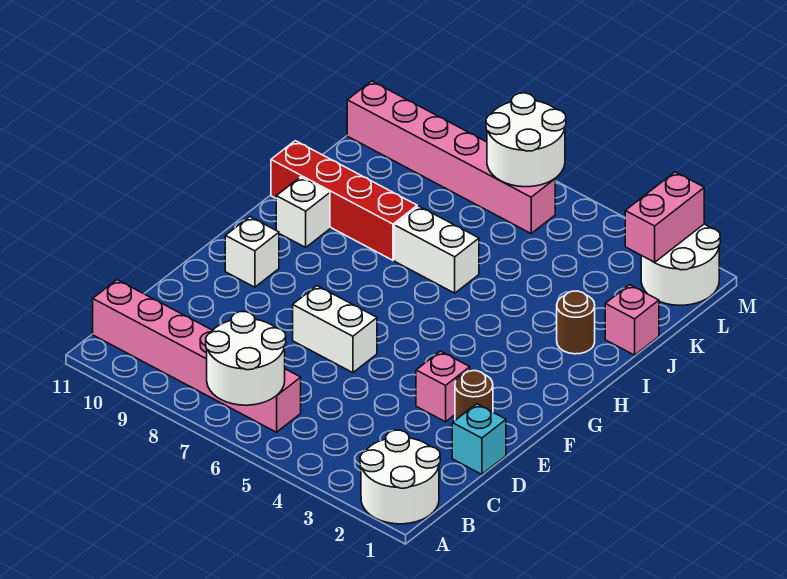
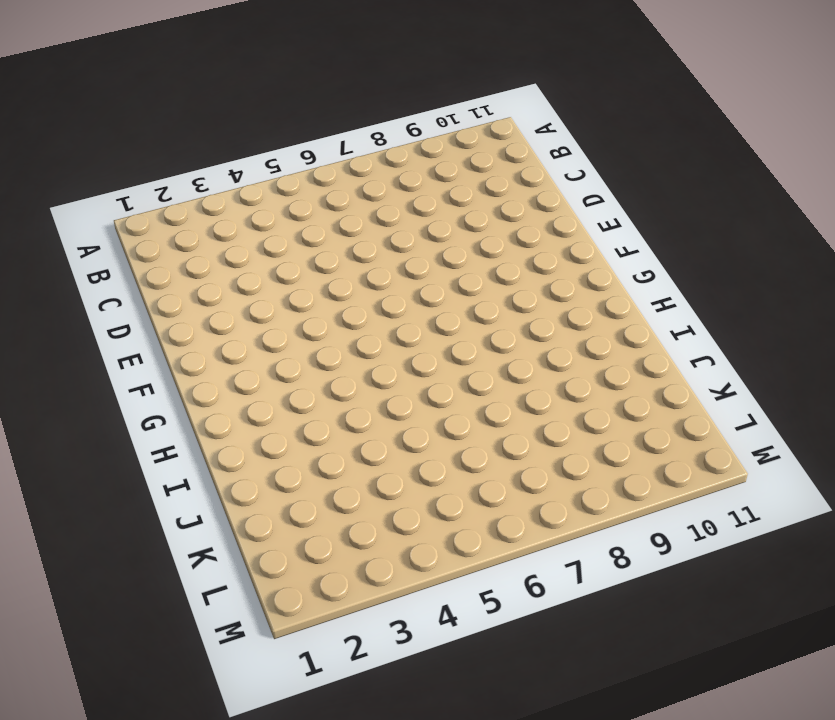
none -> white 2x2 round brick [360,430,440,524]
none -> pink 1x6 brick [93,280,301,432]
none -> cyan 1x1 brick [452,404,506,474]

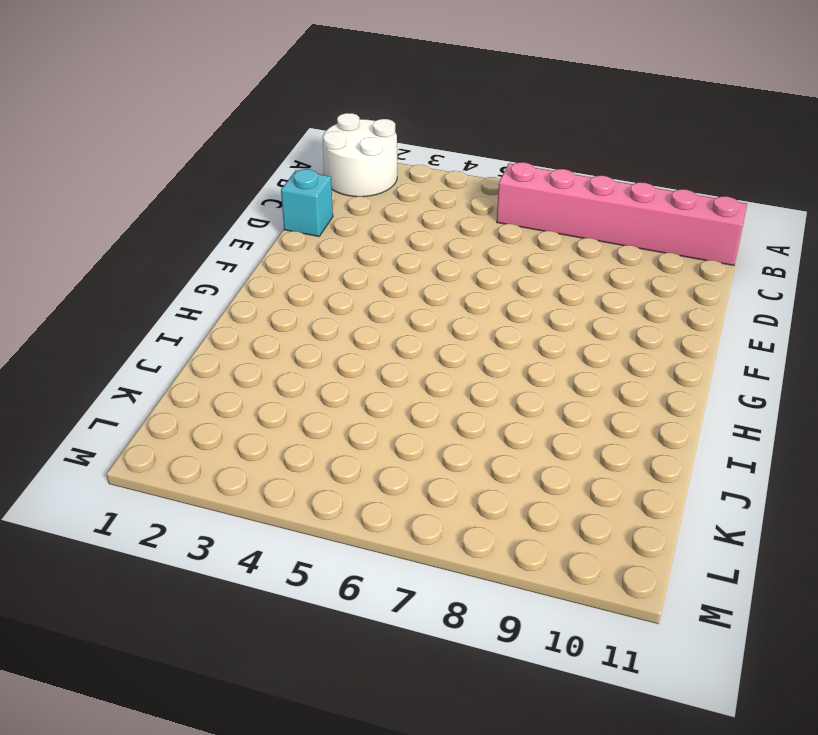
none -> brown 1x1 round brick [455,371,493,420]
none -> pink 1x1 brick [416,351,470,422]
none -> white 1x2 brick [293,286,377,373]

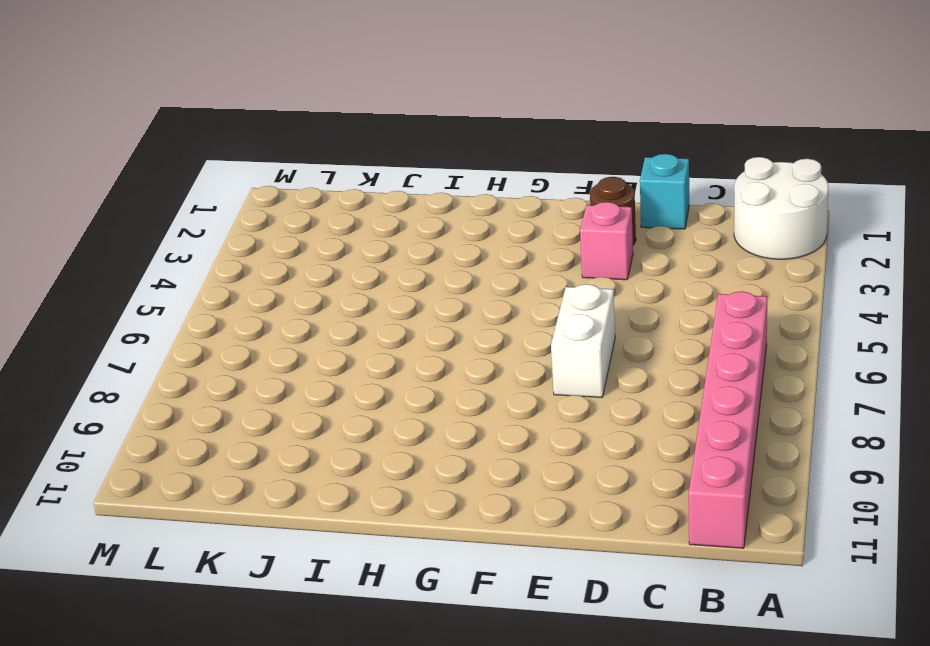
none -> white 1x1 brick [225,217,279,287]
none -> white 1x1 brick [276,177,330,247]
none -> brown 1x1 round brick [557,291,595,354]

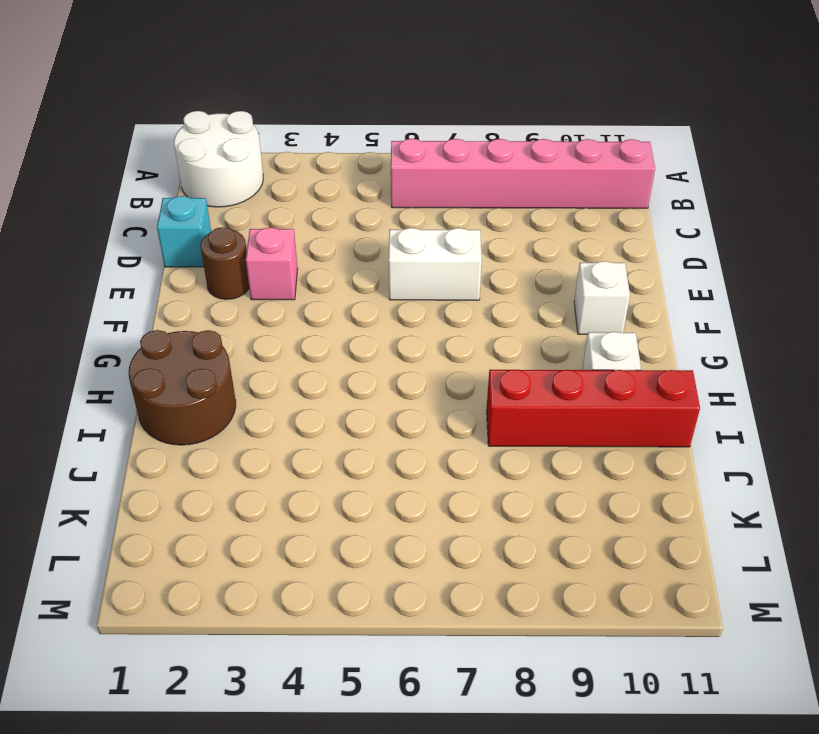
brown 2x2 round brick [129,330,236,445] -> brown 1x1 round brick [557,291,595,354]
none -> white 1x2 brick [395,206,479,293]
none -> pink 1x1 brick [605,285,659,355]
none -> white 2x2 round brick [641,224,720,305]

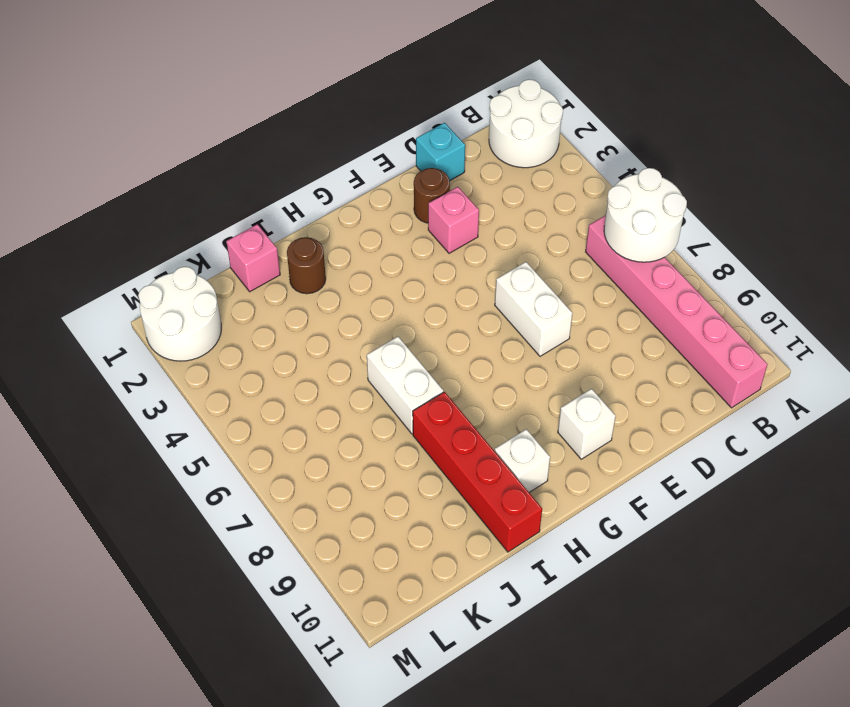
none -> pink 1x6 brick [347,81,555,233]
none -> pink 1x2 brick [625,172,704,262]
none -> white 2x2 round brick [486,93,566,187]

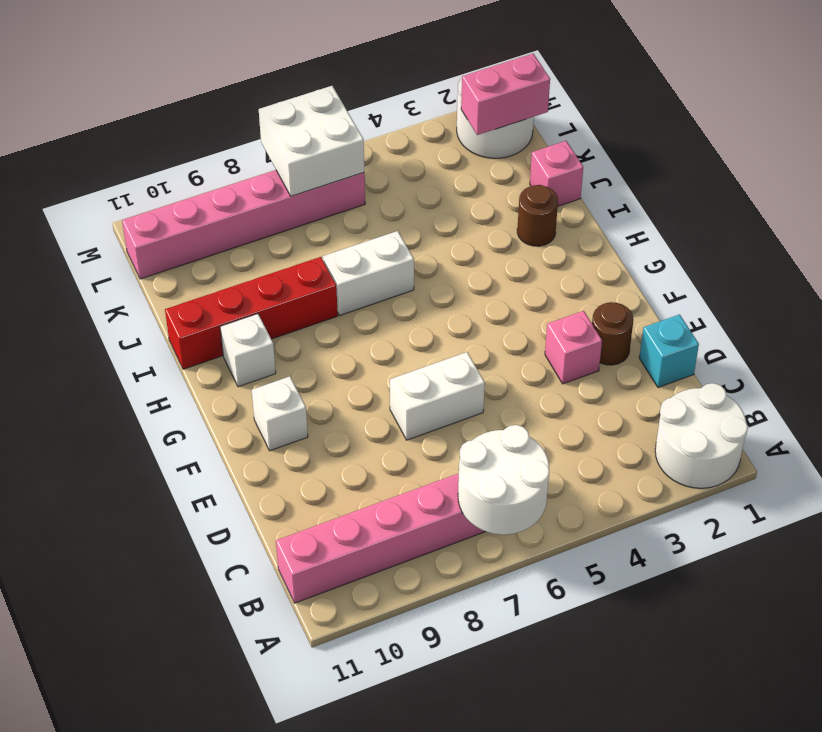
pink 1x2 brick [461,54,550,135] -> pink 1x2 brick turned to [625,172,704,262]
white 2x2 brick [259,86,364,196] -> white 2x2 round brick [486,93,566,187]

